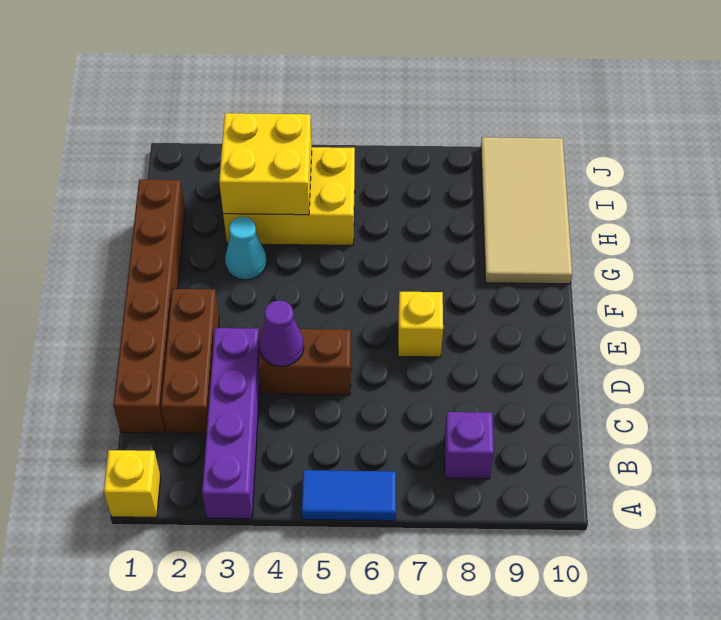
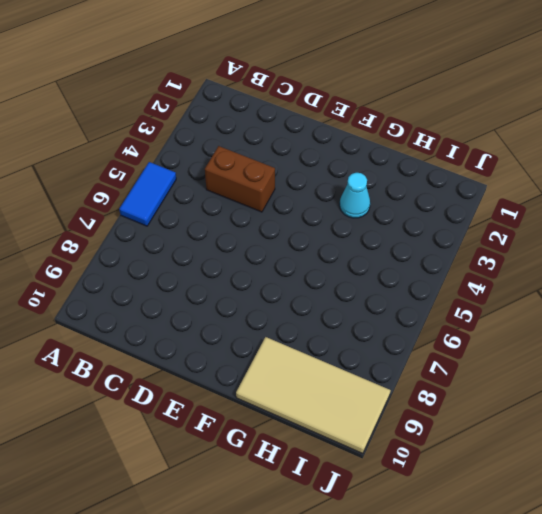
brown 1x2 brick [205,146,275,212] -> brown 1x2 brick turned to [259,329,351,395]
none -> yellow 1x1 brick [104,450,161,517]
none -> purple 1x4 brick [202,328,260,519]
none -> purple 1x1 brick [444,412,494,479]

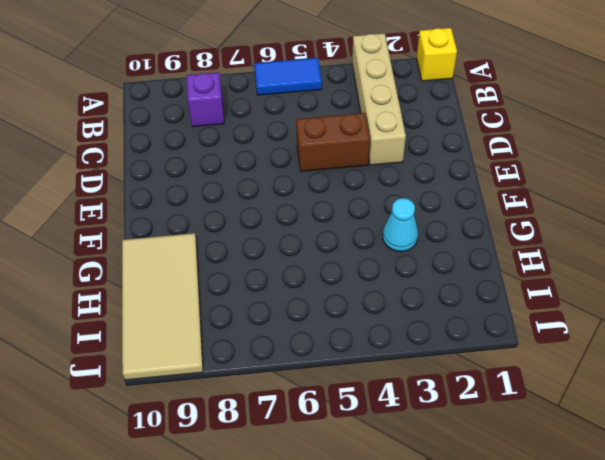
tan 1x4 brick [352,33,406,165] -> purple 1x4 brick [202,328,260,519]
none -> brown 1x6 brick [113,179,185,433]
none -> brown 1x3 brick [161,289,219,434]
none -> yellow 1x1 brick [398,292,443,357]

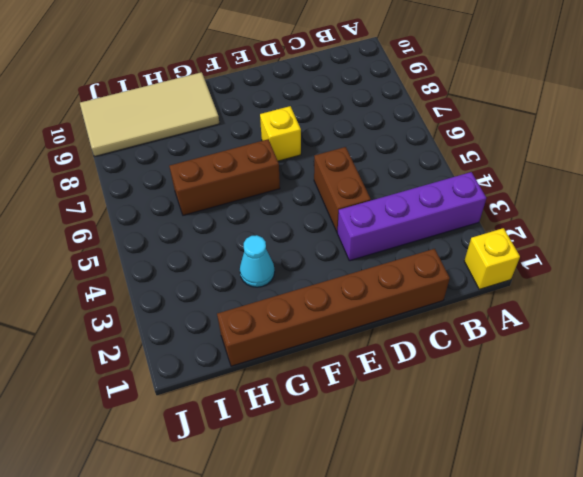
brown 1x3 brick [169,139,280,215] -> brown 1x3 brick moved to [161,289,219,434]
none -> blue 1x2 tile [302,470,396,521]
none -> purple 1x1 brick [444,412,494,479]
none -> yellow 2x3 brick [223,147,355,245]

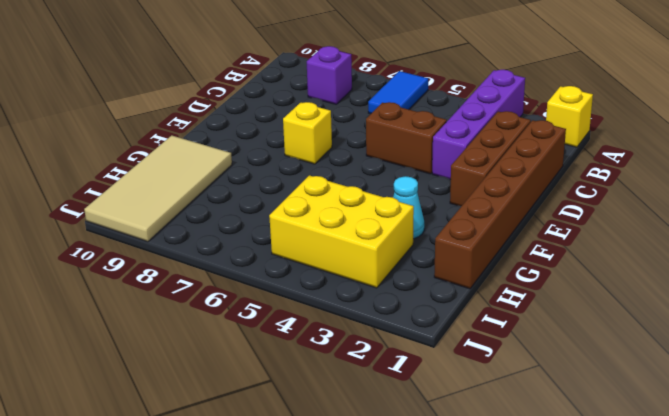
blue 1x2 tile [368,71,428,114] -> blue 1x2 tile turned to [302,470,396,521]
none -> purple 1x1 cone [259,300,304,366]
none -> yellow 2x2 brick [219,113,312,215]

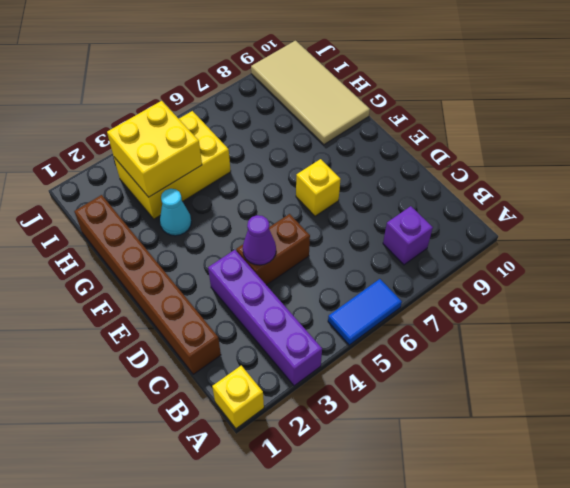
none -> brown 1x3 brick [161,289,219,434]

